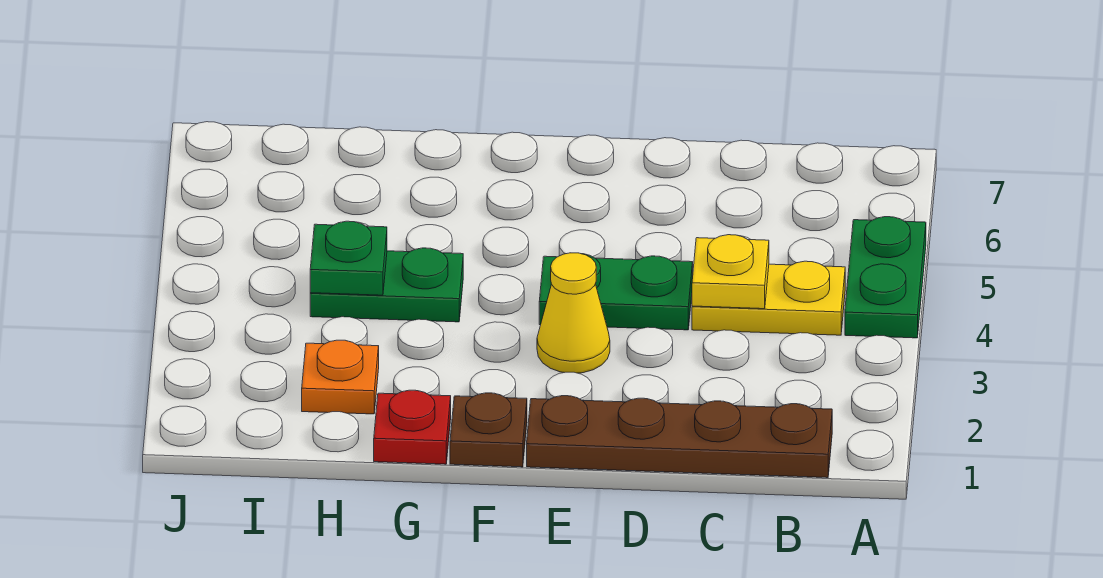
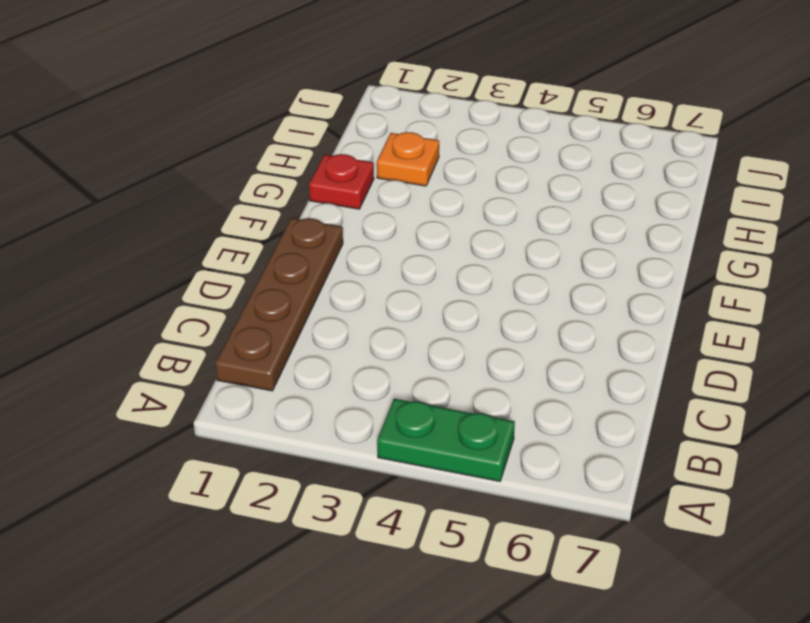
none -> yellow 1x2 plate [692,261,845,335]
none -> green 1x2 plate [539,254,693,330]

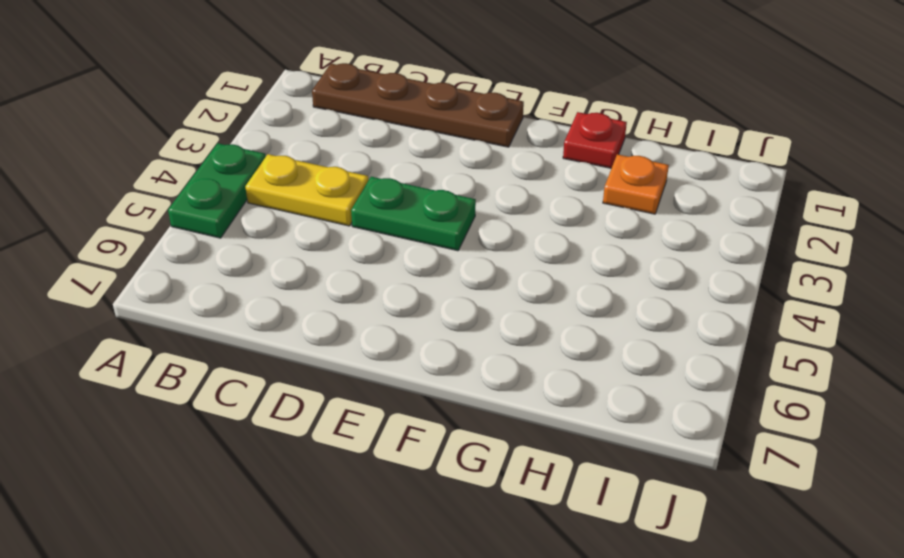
none -> yellow 1x1 cone [537,253,610,373]
none -> brown 1x1 plate [450,393,527,467]

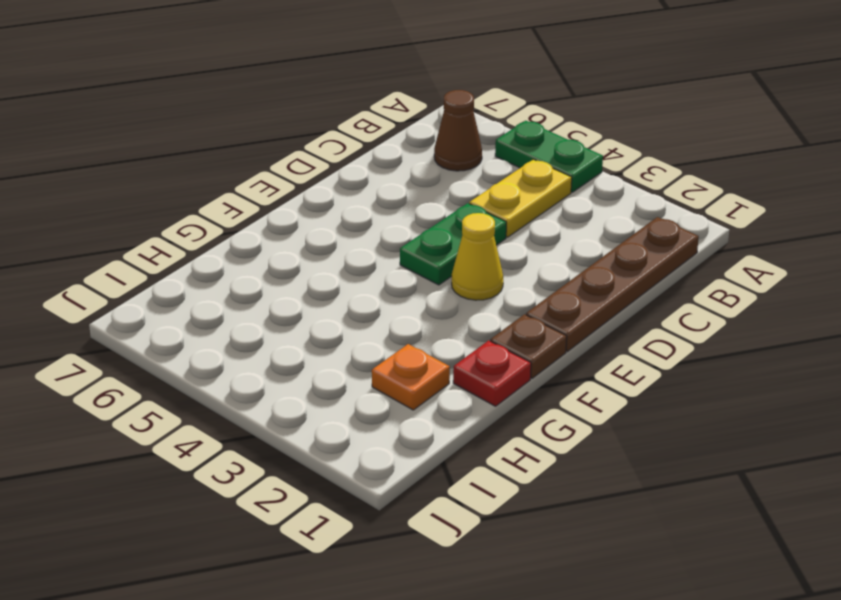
brown 1x1 cone [434,90,482,171] -> none
none -> green 1x2 plate [310,248,463,322]
none -> yellow 1x1 plate [692,235,769,309]

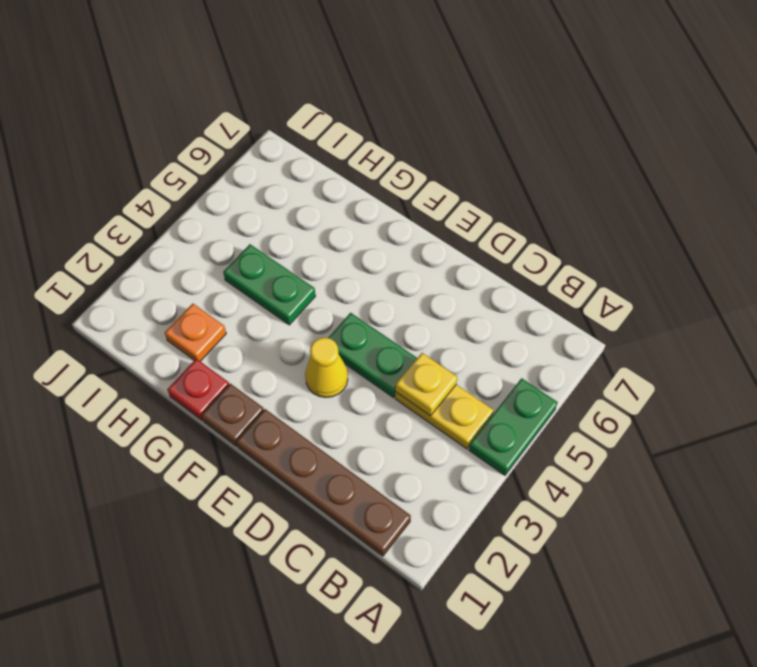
none -> green 1x1 plate [310,221,387,295]

